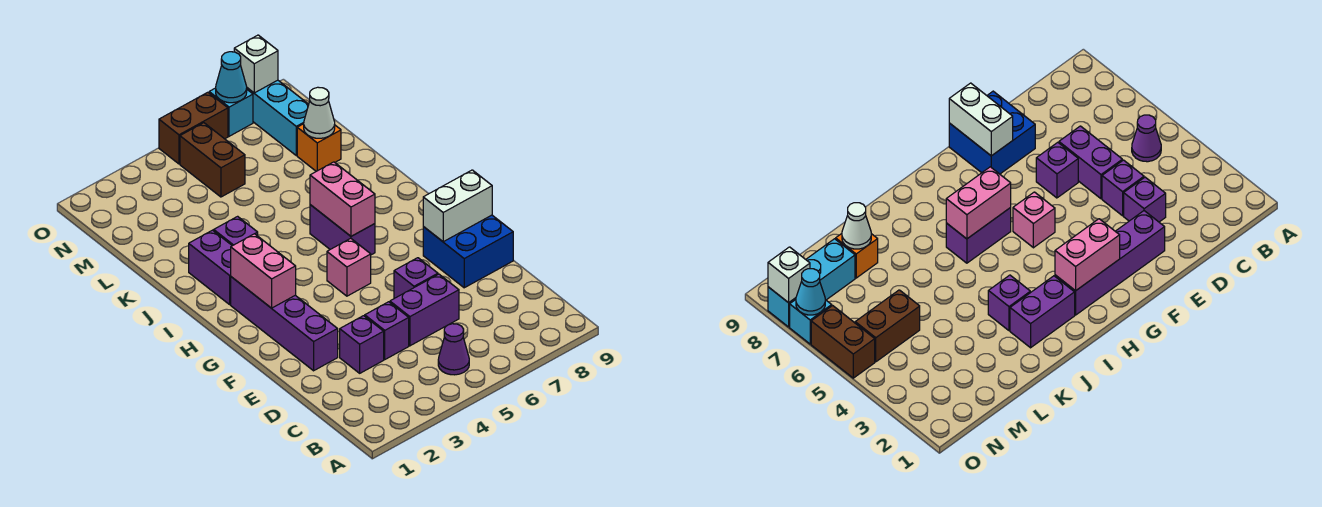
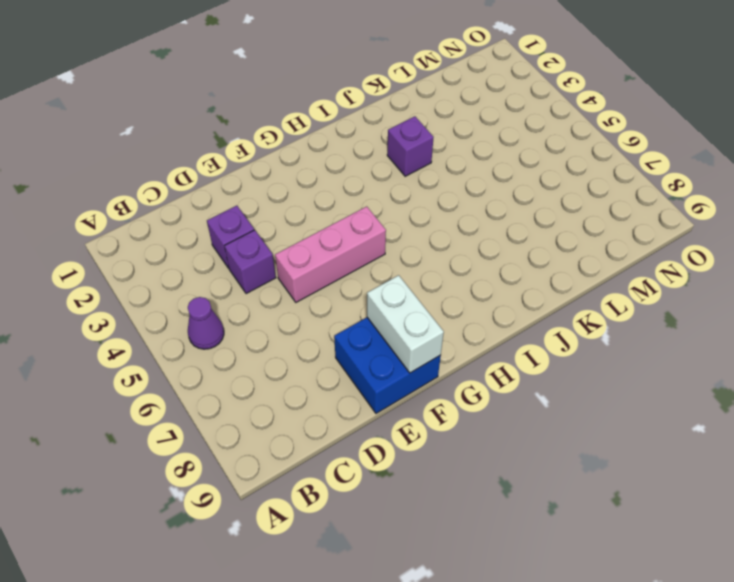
pink 1x3 brick [275,207,386,302] -> pink 1x1 brick [327,238,371,296]
none -> purple 1x2 brick [390,274,459,346]
none -> purple 1x4 brick [231,277,338,371]
none -> purple 1x1 brick [394,258,438,298]

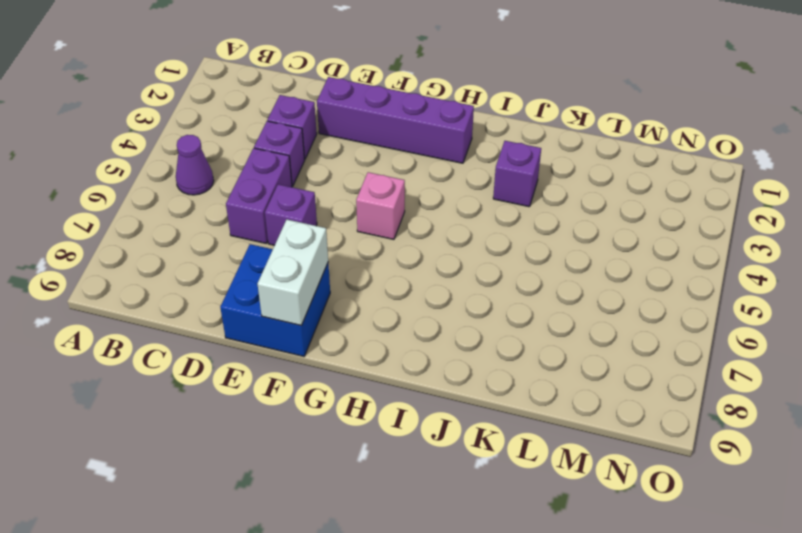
none -> purple 1x2 brick [310,205,375,255]
none -> purple 1x2 brick [189,230,232,304]
none -> orange 1x1 brick [297,124,341,171]

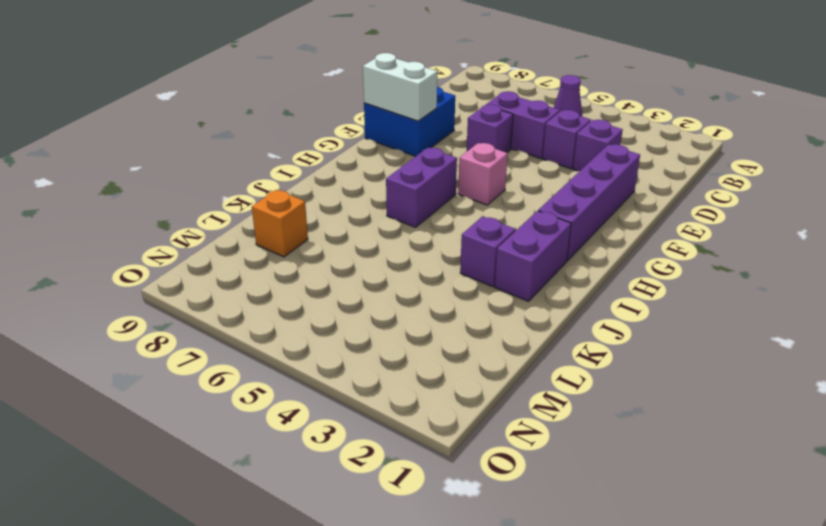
none -> brown 1x2 brick [180,123,245,197]
none -> cyan 1x3 brick [247,80,309,155]
none -> brown 1x2 brick [159,92,228,164]

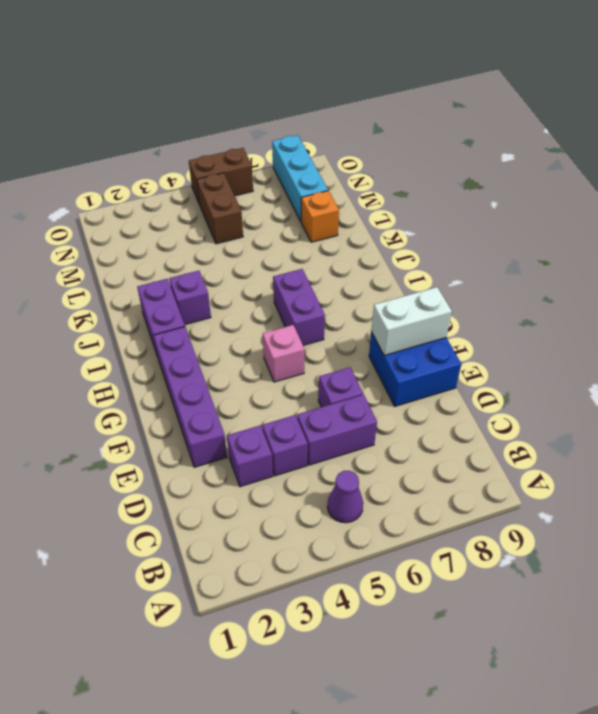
none -> cyan 1x1 brick [209,88,253,136]
none -> pink 1x2 brick [231,234,296,308]
none -> pink 1x2 brick [310,162,375,236]

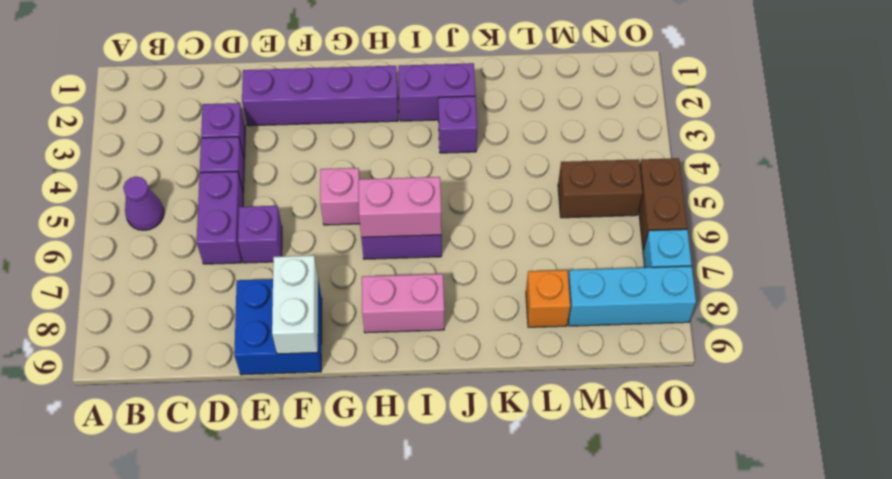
pink 1x2 brick [362,274,444,333] -> pink 1x2 brick moved to [231,234,296,308]
none -> white 1x1 cone [304,87,335,138]
none -> cyan 1x1 cone [216,52,247,103]
none -> white 1x1 brick [234,35,278,93]

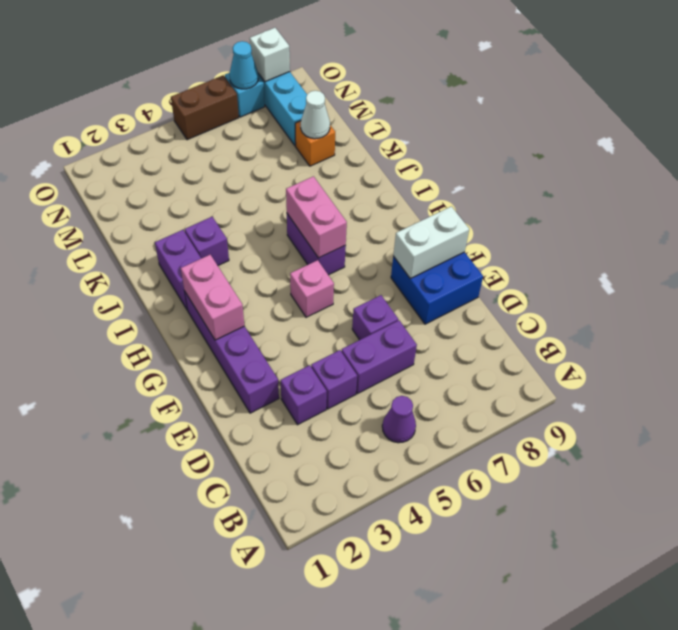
none -> brown 1x2 brick [180,123,245,197]

